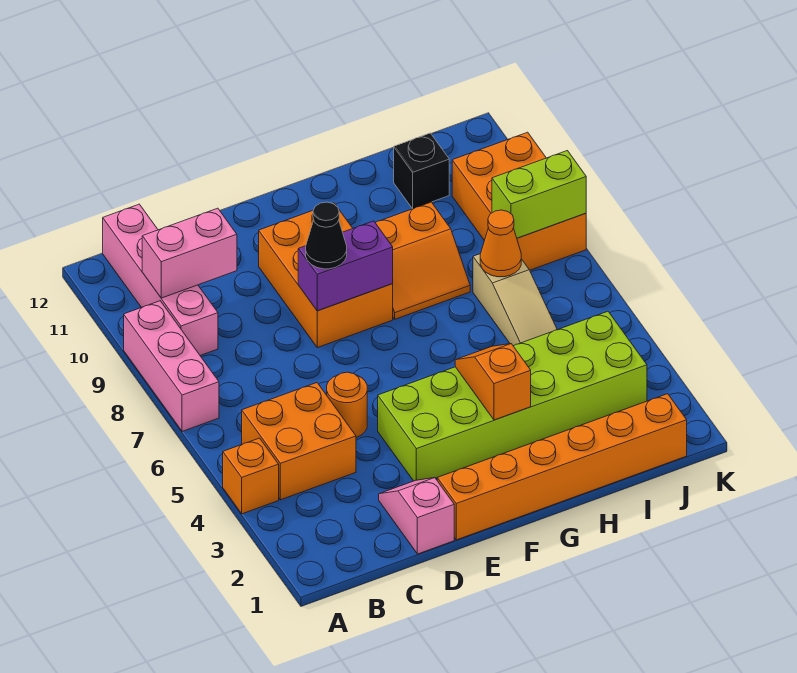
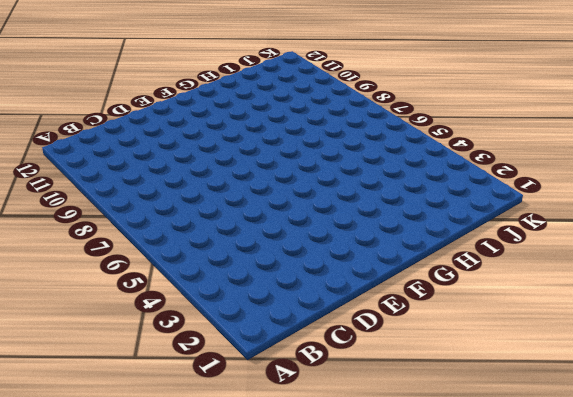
none -> orange 1x1 brick [223,438,279,514]
none -> pink 1x3 brick [124,301,219,431]
none -> orange 2x2 brick [242,383,356,500]

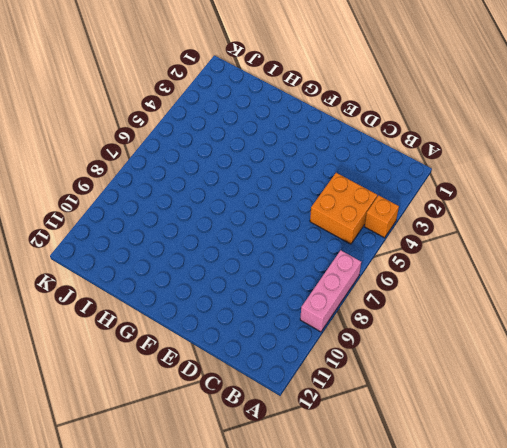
none -> pink 1x4 brick [103,204,218,356]
none -> pink 1x2 slope [379,478,454,554]
none -> orange 1x1 round brick [327,372,367,438]

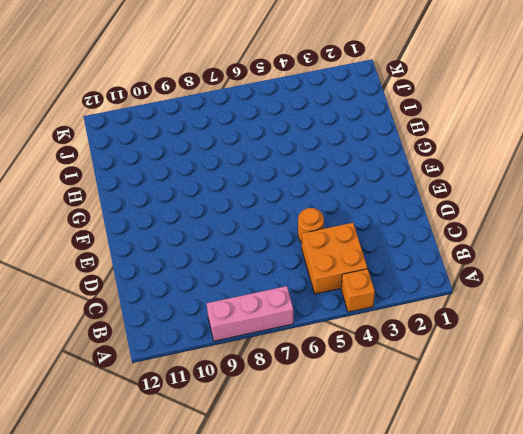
none -> pink 1x4 brick [103,204,218,356]
none -> pink 1x2 slope [379,478,454,554]
none -> orange 1x6 brick [437,394,687,540]

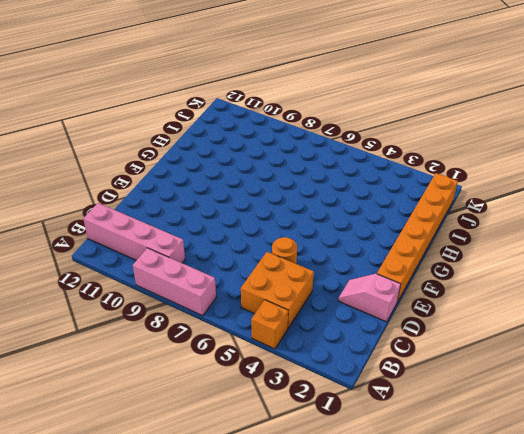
none -> lime 2x6 brick [378,311,647,481]
none -> orange 2x3 brick [259,203,393,348]
none -> orange 2x2 slope [375,202,470,319]

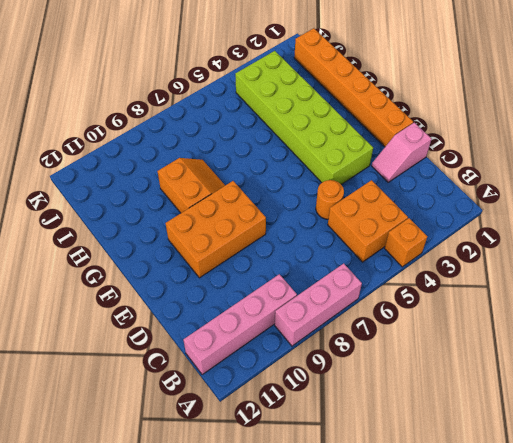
none -> tan 1x3 slope [473,254,557,346]
none -> black 1x1 brick [394,133,449,209]
none -> orange 2x3 brick [452,132,586,270]

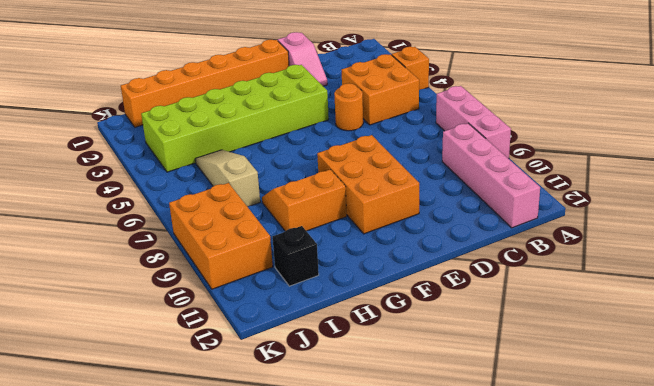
none -> pink 1x2 brick [142,208,237,298]
none -> purple 1x2 brick [298,221,393,311]
none -> orange 1x2 slope [455,344,531,420]

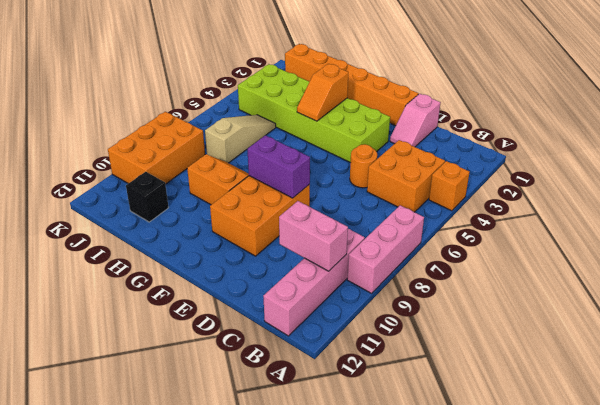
none -> orange 1x1 cone [480,210,521,277]
none -> lime 1x2 brick [492,151,586,238]
none -> black 1x1 cone [306,202,347,269]

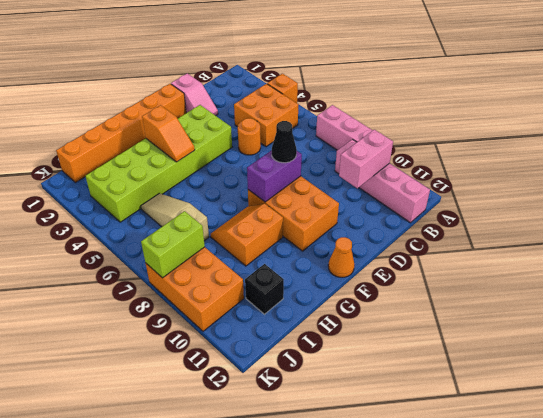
orange 1x1 cone [328,237,354,277] -> orange 1x1 cone moved to [480,210,521,277]

